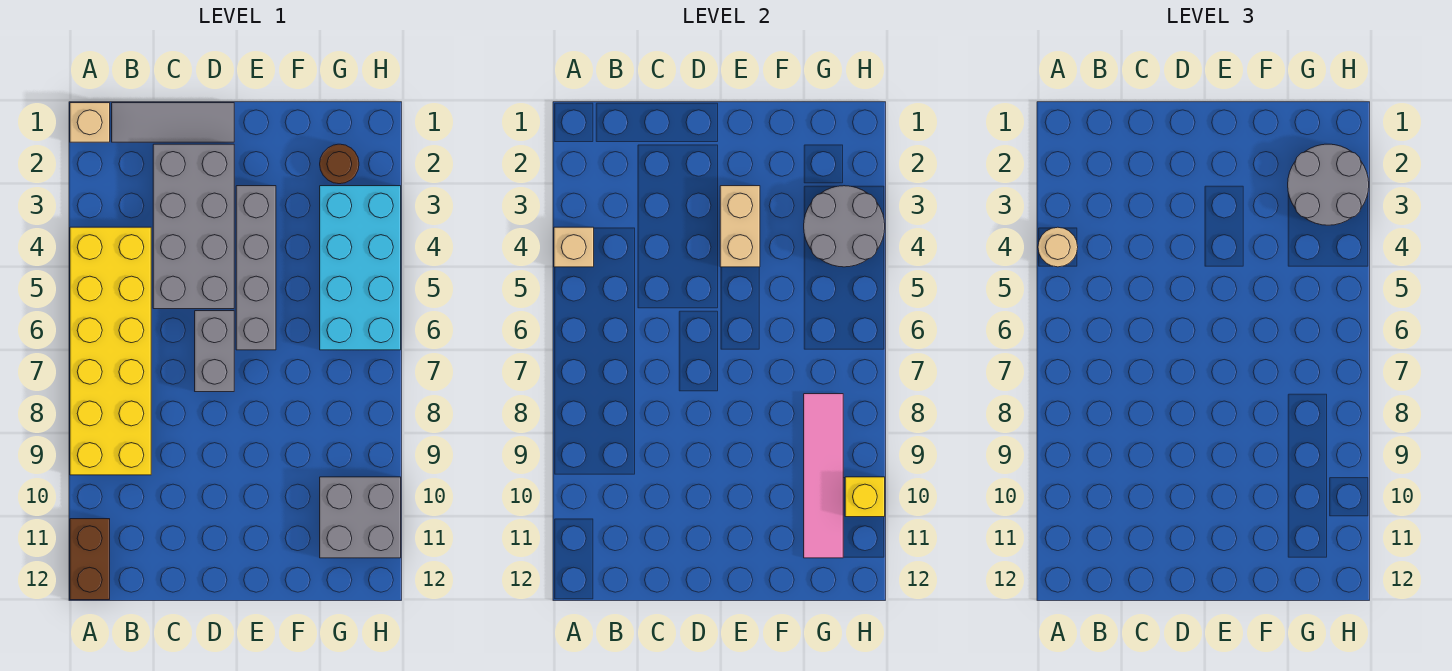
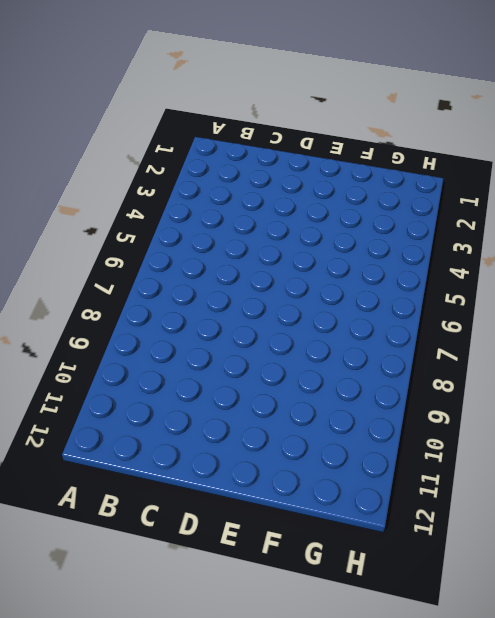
none -> tan 1x1 brick [70,103,110,142]
none -> yellow 2x6 brick [70,227,151,475]
none -> brown 1x2 brick [70,519,110,600]

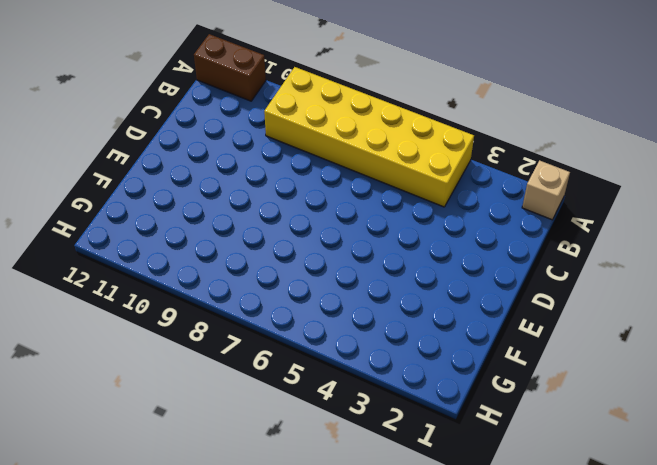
none -> grey 1x3 tile [112,103,234,142]
none -> grey 2x4 brick [153,144,234,309]
none -> grey 1x2 brick [195,311,234,392]

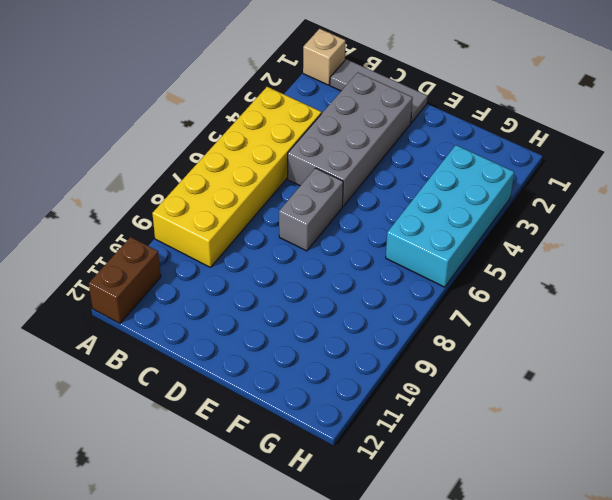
none -> grey 1x4 brick [236,186,276,350]
none -> brown 1x1 round brick [320,144,359,184]
none -> grey 2x2 brick [320,477,401,558]

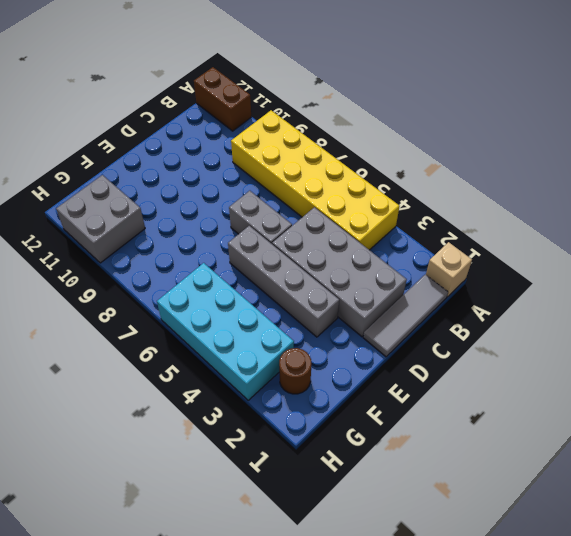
none -> tan 1x1 brick [554,227,594,267]
none -> tan 1x2 brick [720,186,760,267]
none -> grey 2x2 round brick [804,186,885,267]

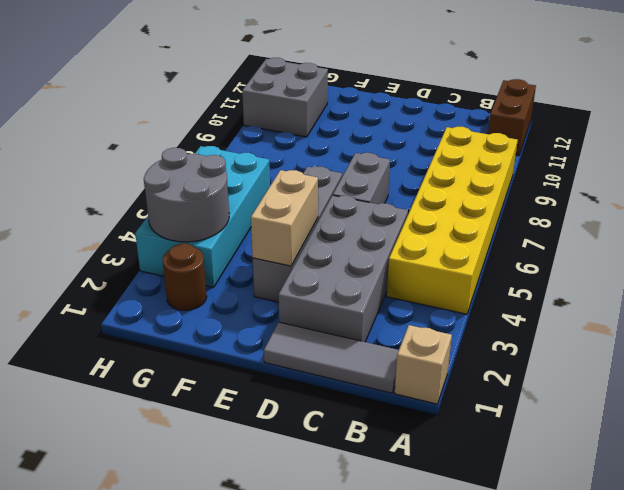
none -> tan 1x1 brick [554,227,594,267]
none -> pink 1x4 tile [804,394,843,558]
none -> yellow 1x1 brick [845,477,885,517]

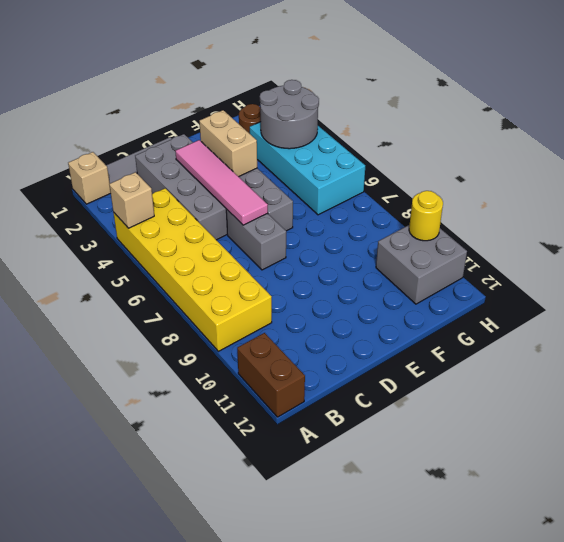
pink 1x4 tile [175,140,268,225] -> pink 1x4 tile moved to [804,394,843,558]
yellow 1x1 round brick [409,191,443,241] -> yellow 1x1 brick [845,477,885,517]
none -> tan 1x1 round brick [1038,227,1078,267]
none -> grey 2x2 round brick [1288,144,1369,225]

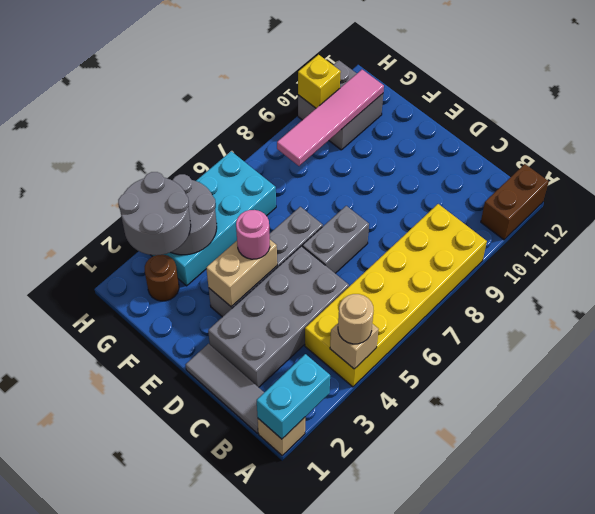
cyan 1x2 brick [257,354,330,439] -> none
pink 1x1 round brick [236,210,270,259] -> none

